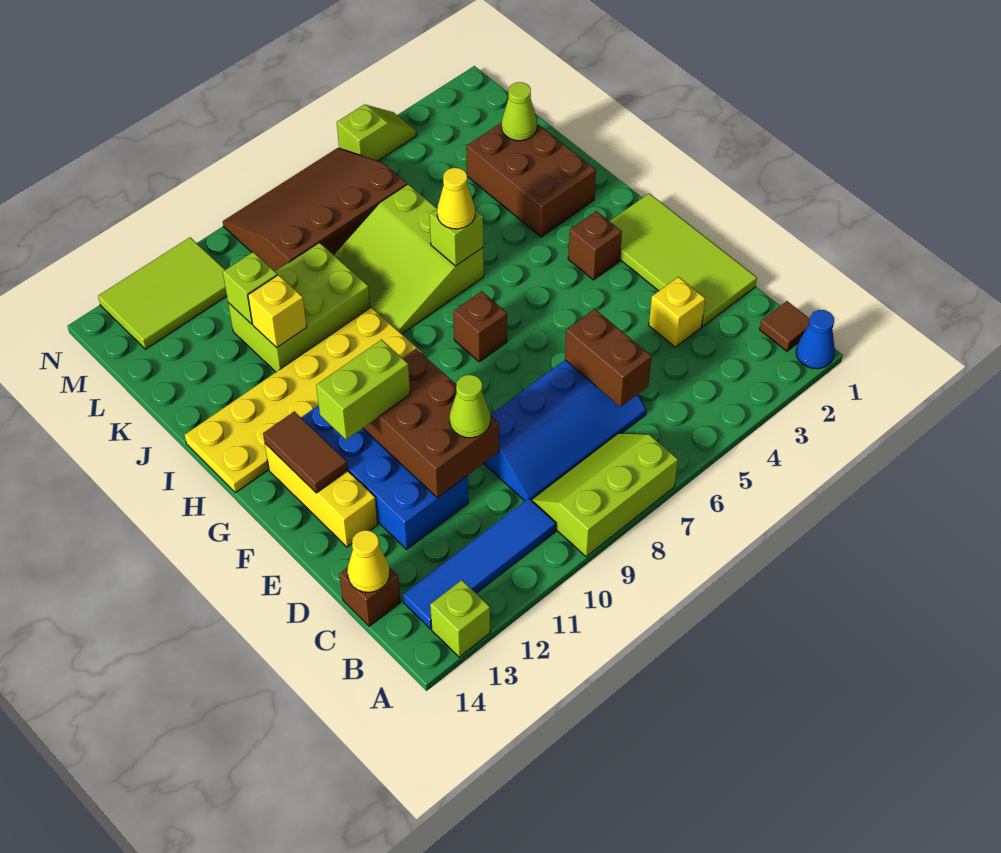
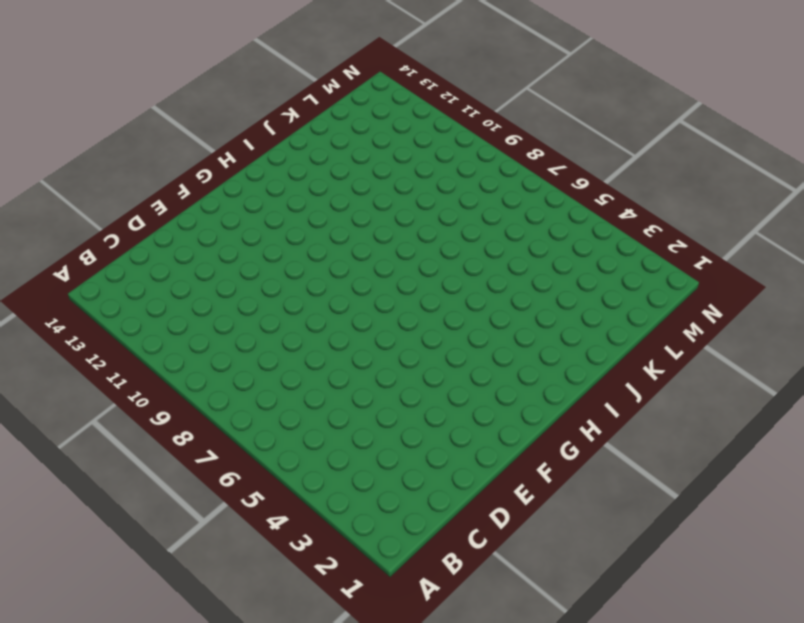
none -> blue 1x1 cone [796,310,835,369]
none -> lime 2x3 slope [531,433,678,557]
none -> lime 1x1 brick [430,580,490,657]
none -> brown 1x1 tile [760,301,810,351]

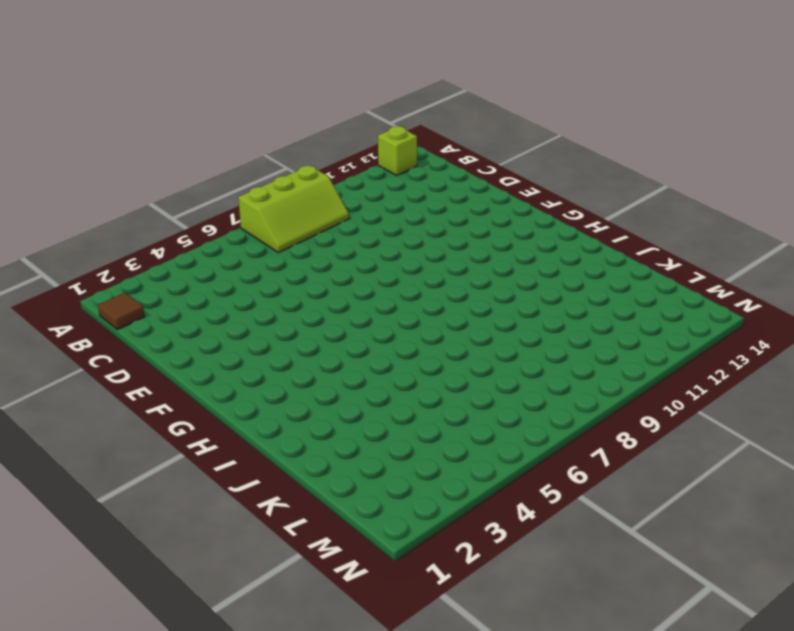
none -> blue 1x1 cone [796,310,835,369]
none -> blue 1x4 tile [403,498,556,629]
none -> blue 2x4 slope [483,360,646,501]
none -> brown 1x1 brick [339,567,400,626]

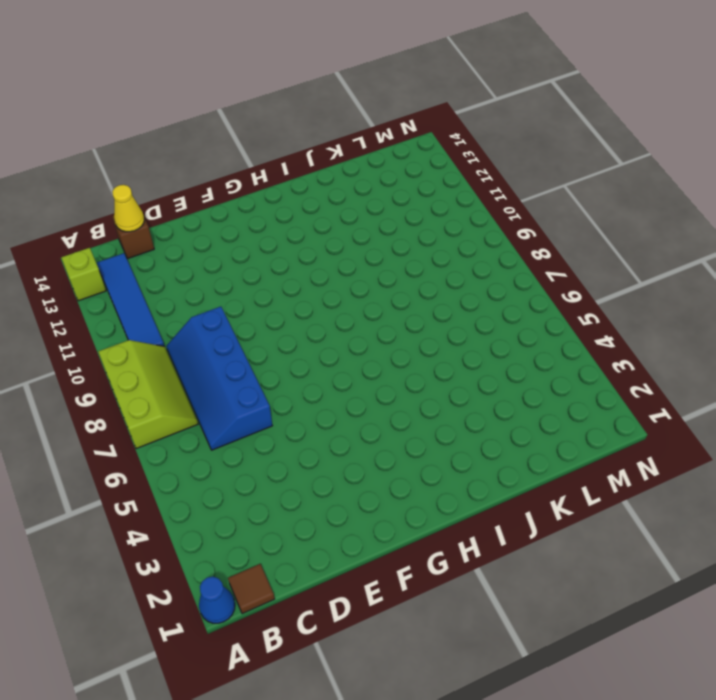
none -> lime 2x4 tile [610,193,757,326]
none -> yellow 1x1 brick [649,277,705,347]
none -> blue 2x4 brick [301,405,468,549]
none -> yellow 1x3 brick [265,444,378,547]

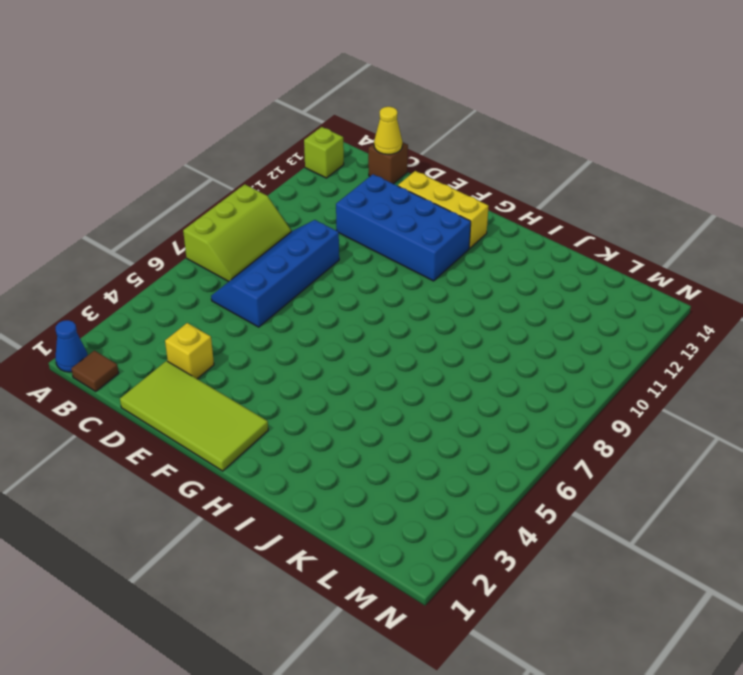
none -> blue 1x4 tile [403,498,556,629]
none -> brown 1x1 brick [568,211,622,280]
none -> brown 1x1 brick [453,291,507,362]
none -> yellow 2x6 plate [185,307,422,493]

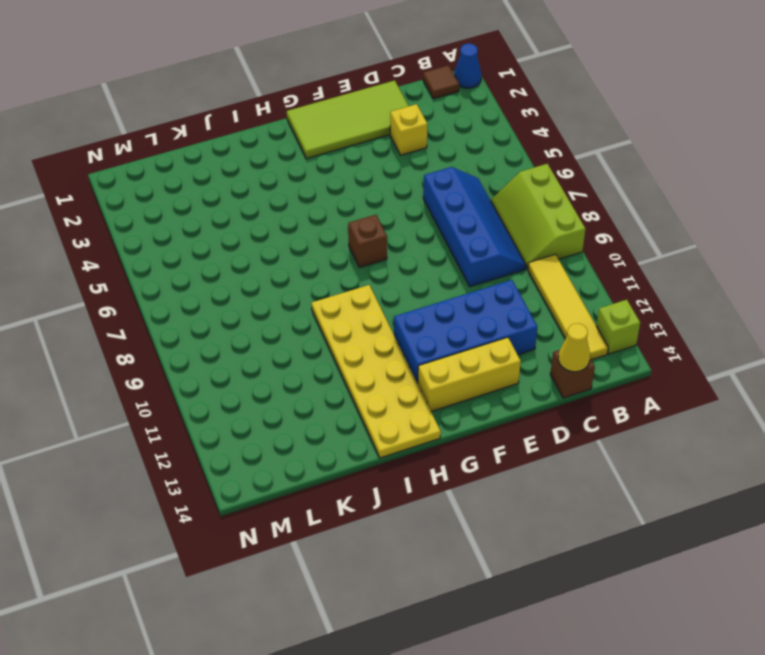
yellow 1x4 tile [528,254,608,360] -> blue 1x4 tile [403,498,556,629]
none -> brown 1x1 brick [568,211,622,280]
none -> brown 2x3 brick [466,122,596,237]
none -> lime 3x3 slope [334,184,484,334]
none -> lime 2x3 brick [228,243,370,372]

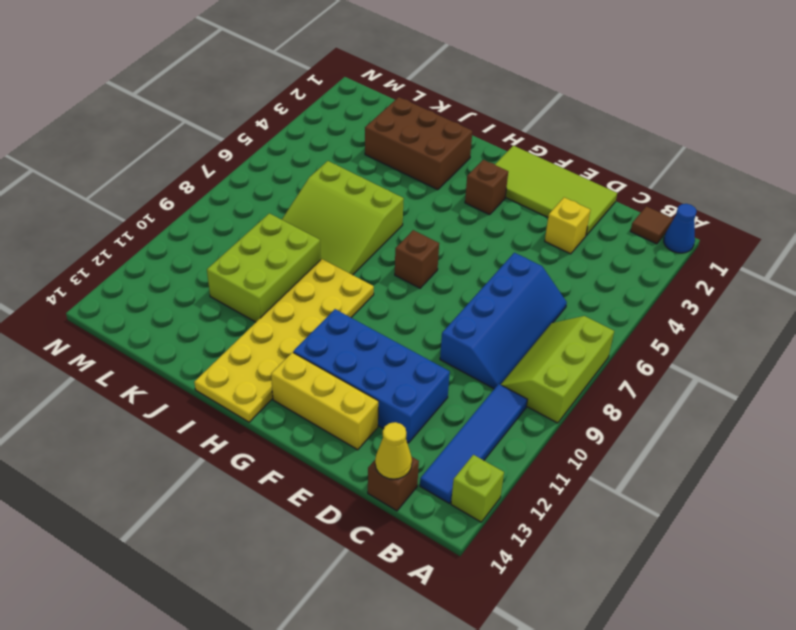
none -> brown 3x4 slope [223,148,407,271]
none -> lime 2x3 tile [98,238,227,349]
none -> lime 1x2 slope [337,104,416,161]
none -> brown 1x2 brick [565,309,652,407]

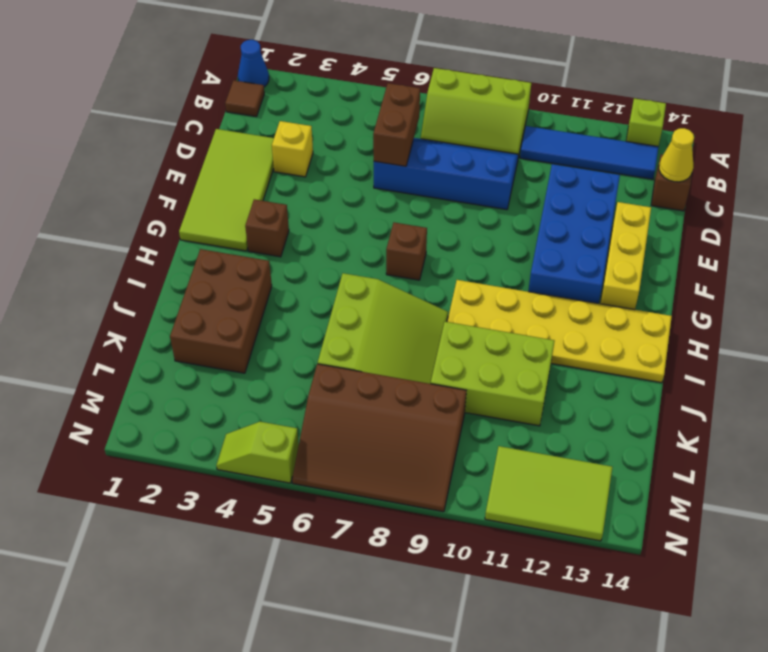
none -> brown 2x3 brick [363,349,499,498]
none -> brown 1x2 tile [263,411,348,493]
none -> lime 1x1 brick [430,209,483,266]
none -> yellow 1x1 brick [248,275,307,348]

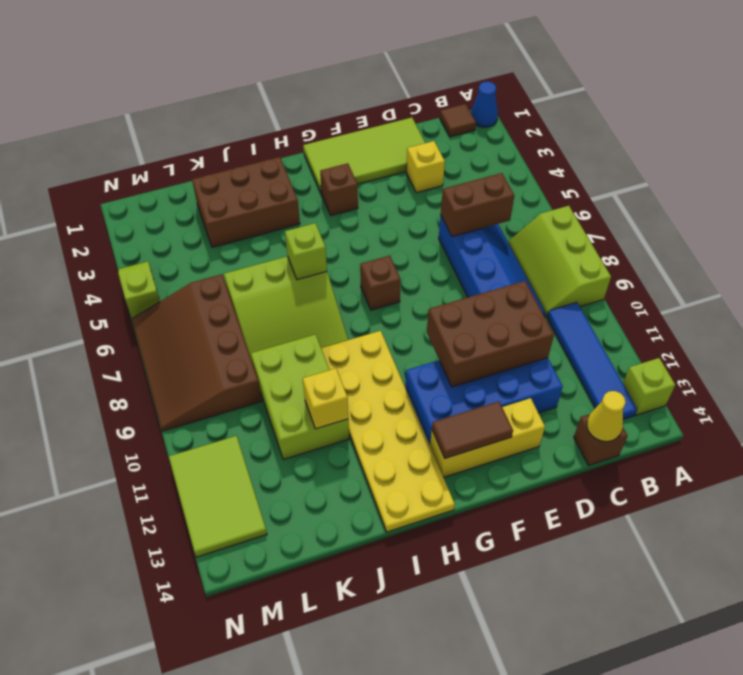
none -> lime 1x1 cone [502,82,537,141]
none -> lime 1x1 brick [223,252,277,324]
none -> lime 1x1 cone [450,375,490,438]
none -> lime 1x2 brick [316,340,410,440]

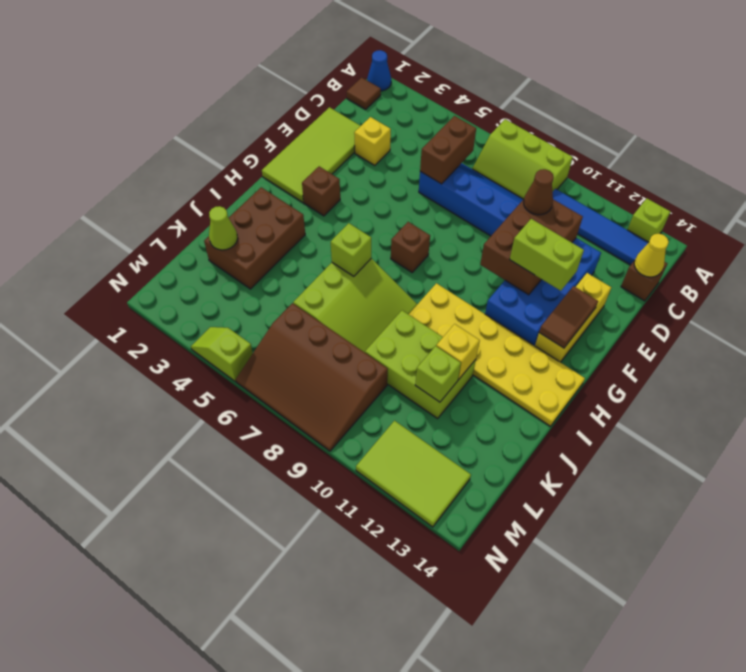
brown 1x1 cone [524,169,554,215] -> lime 1x1 cone [450,375,490,438]
none -> yellow 1x1 cone [437,168,475,229]

